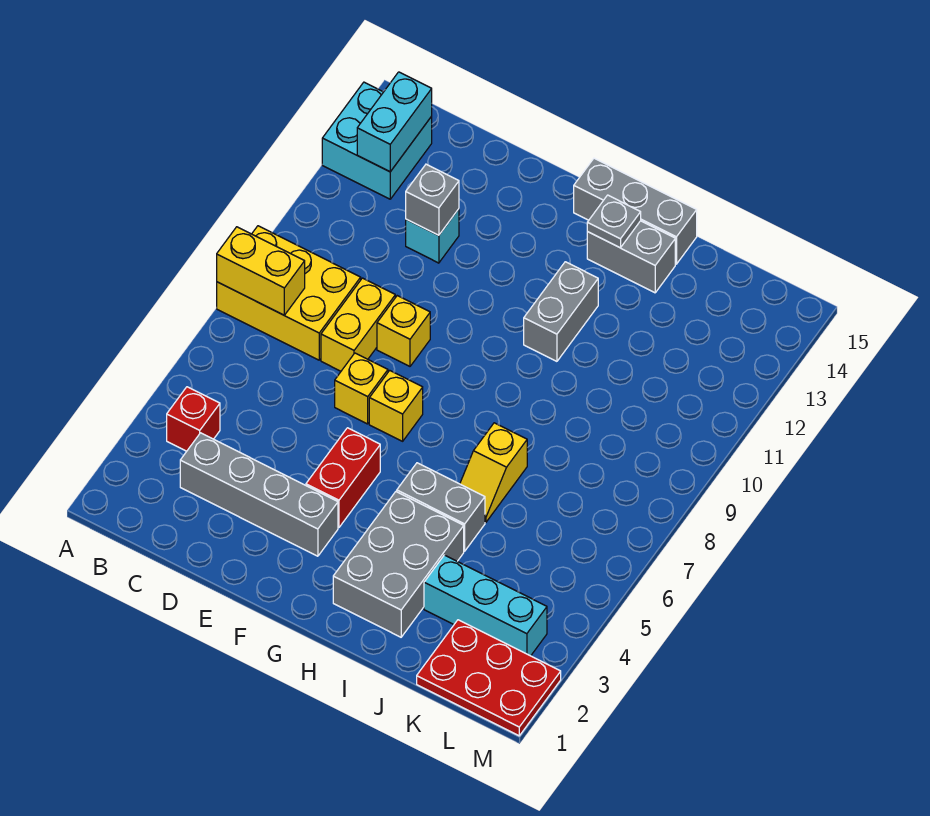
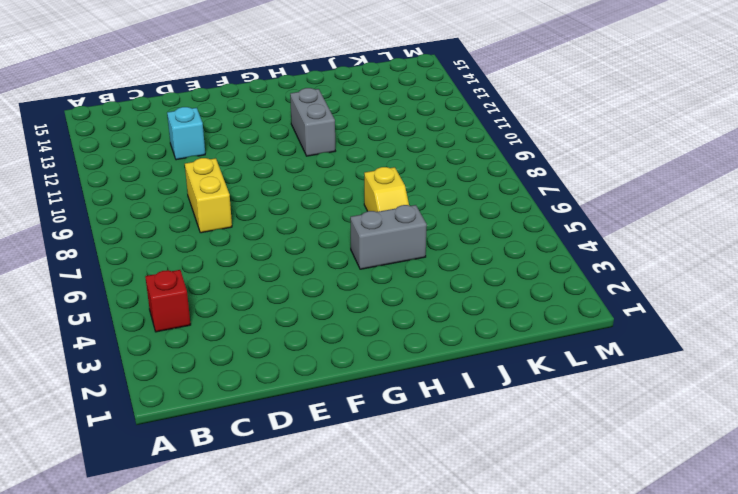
none -> yellow 2x3 brick [217,226,361,360]
none -> cyan 2x2 brick [322,82,432,199]
none -> grey 1x4 brick [180,433,338,556]

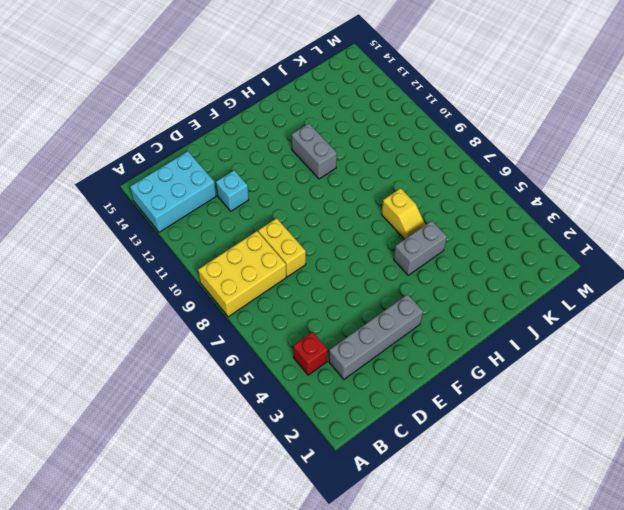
cyan 2x3 brick [130,151,216,232] -> cyan 2x2 brick [322,82,432,199]
none -> yellow 1x1 brick [335,353,388,424]
none -> yellow 1x1 brick [377,296,430,366]
none -> red 1x2 brick [306,428,380,527]

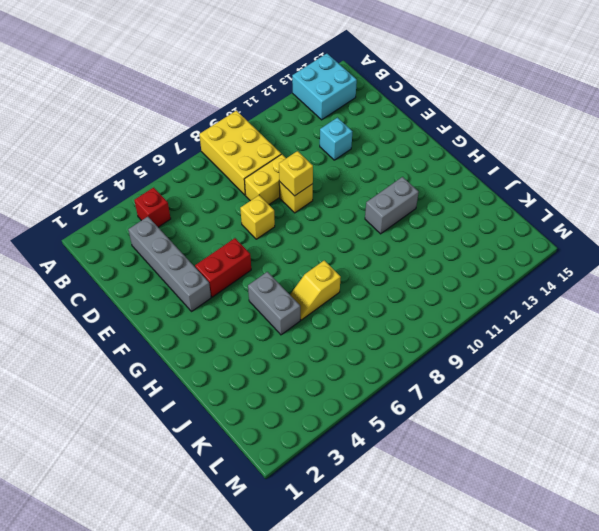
yellow 1x1 brick [279,151,313,196] -> yellow 1x1 brick moved to [369,371,423,441]
none -> grey 1x3 brick [574,158,697,264]
none -> grey 2x3 brick [333,492,464,637]
none -> grey 1x2 brick [587,221,675,293]

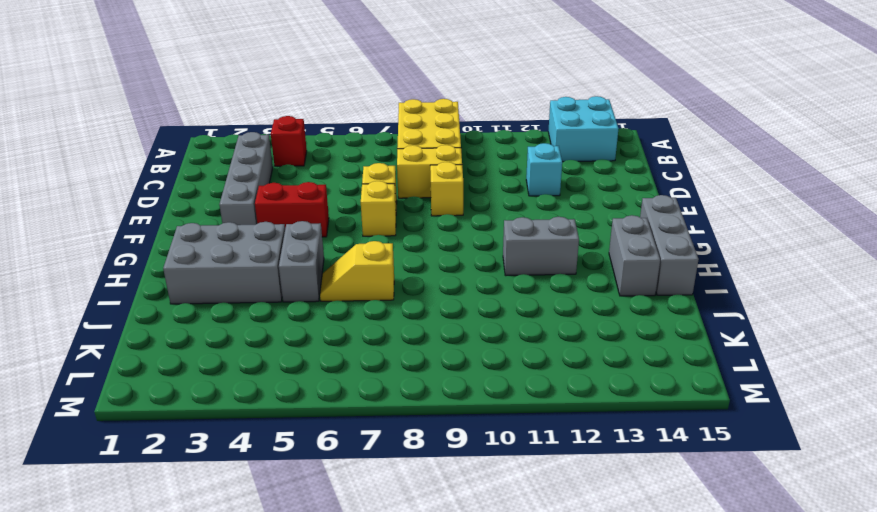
none -> cyan 1x3 brick [424,555,547,656]
none -> red 2x3 plate [417,620,561,736]
none -> yellow 1x2 brick [217,227,305,315]

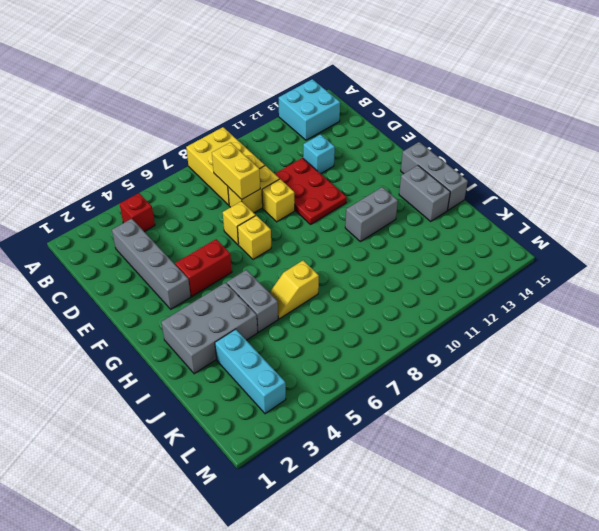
yellow 1x2 brick [212,142,260,199] -> yellow 1x2 brick moved to [217,227,305,315]
red 2x3 plate [275,158,347,224] -> red 2x3 plate moved to [417,620,561,736]
none -> cyan 1x2 brick [357,72,432,172]
none -> grey 1x1 brick [406,164,459,235]
none -> grey 1x1 plate [587,195,641,248]

